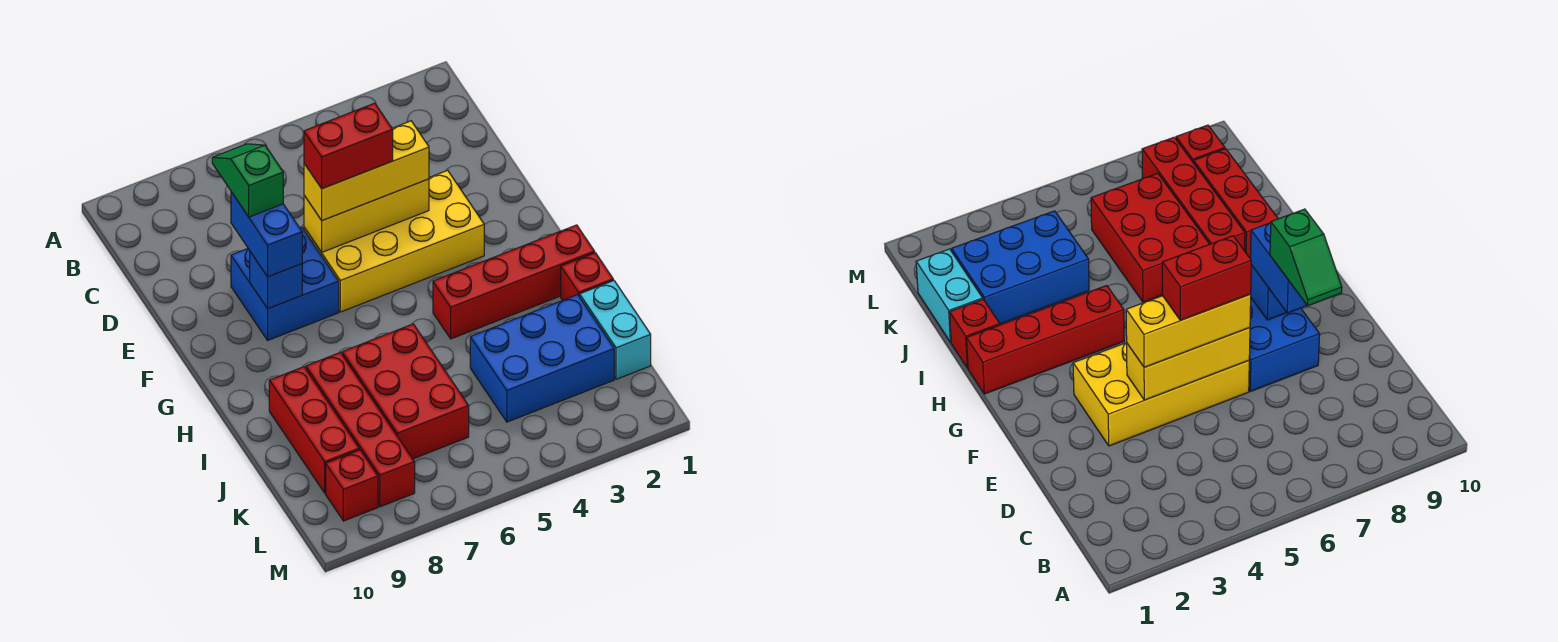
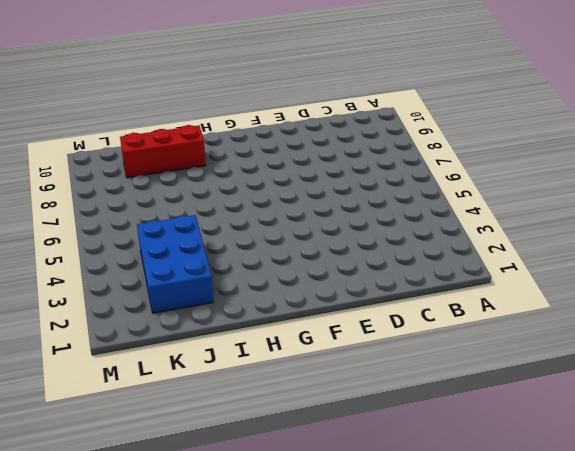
none -> yellow 2x4 brick [304,170,484,312]
none -> blue 2x2 brick [231,227,339,340]
none -> red 1x4 brick [433,225,595,339]

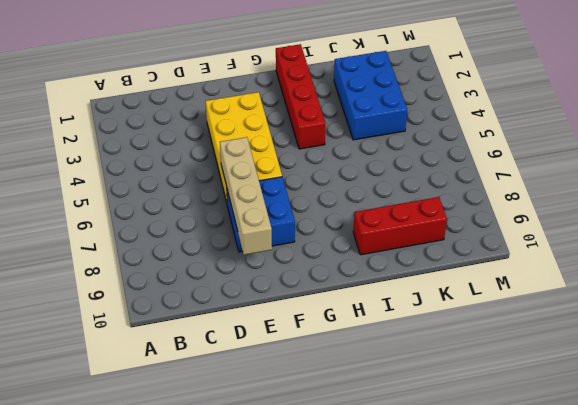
tan 1x4 brick [220,137,272,255] -> yellow 1x3 brick [304,179,429,252]
none -> red 1x1 brick [561,253,613,300]
none -> red 2x3 brick [342,324,469,459]
none -> red 1x4 brick [306,352,415,507]

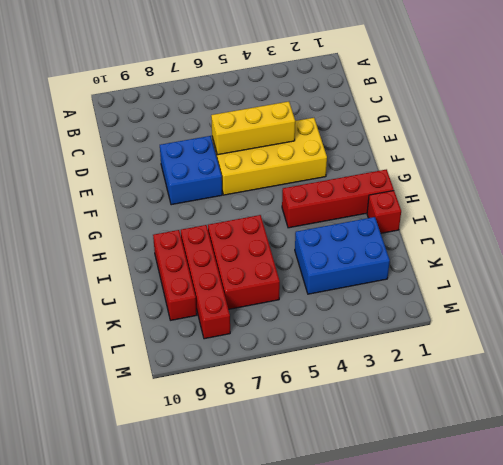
none -> cyan 1x2 brick [580,280,651,379]
none -> red 1x1 brick [326,450,378,521]
none -> blue 1x1 brick [250,252,302,309]

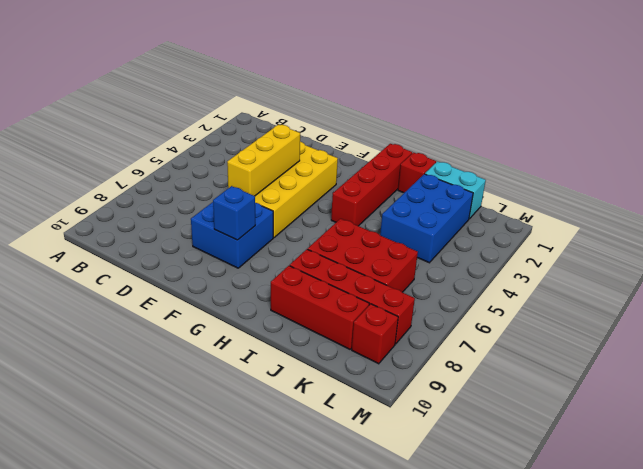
none -> yellow 1x3 brick [304,121,429,221]
none -> blue 1x2 brick [231,192,302,277]
none -> green 1x2 slope [212,144,283,217]

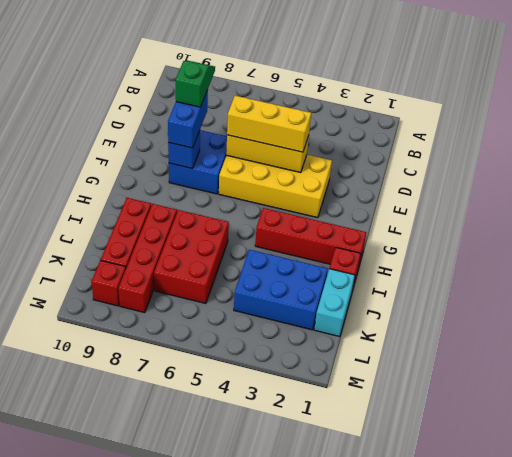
none -> red 1x2 brick [304,103,393,189]

